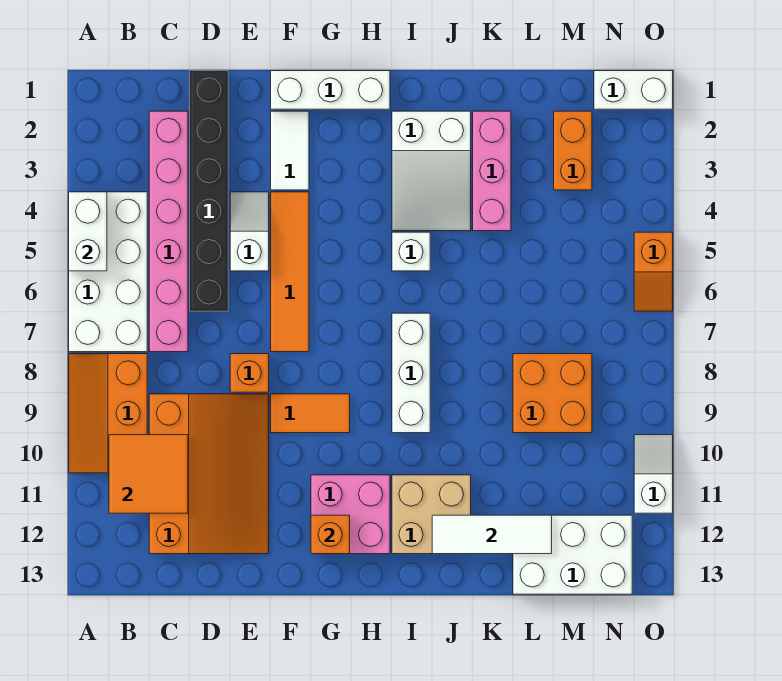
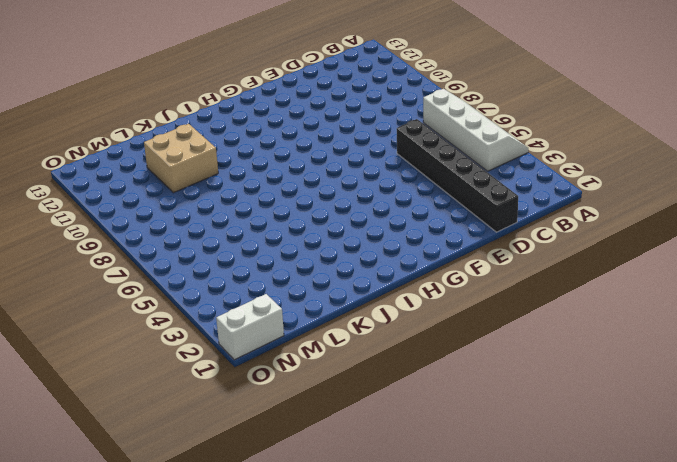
white 2x4 slope [423,89,528,171] -> white 2x4 brick [69,192,147,352]
tan 2x2 brick [144,124,218,193] -> tan 2x2 brick moved to [392,475,471,554]
none -> orange 2x3 slope [69,354,147,473]
none -> pink 1x6 brick [149,111,188,352]
none -> orange 3x4 slope [149,394,269,554]

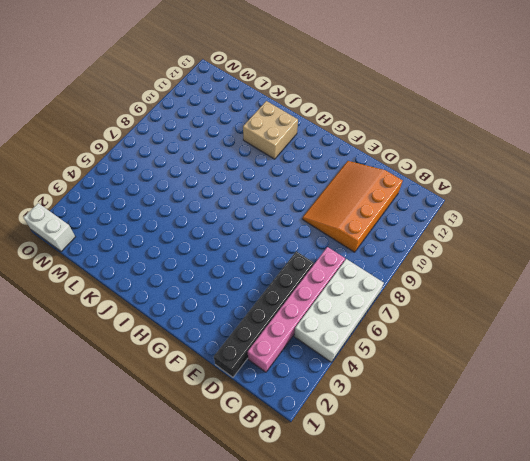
none -> orange 2x3 slope [69,354,147,473]
none -> white 1x2 slope [230,192,269,271]
none -> orange 1x1 brick [230,354,269,392]

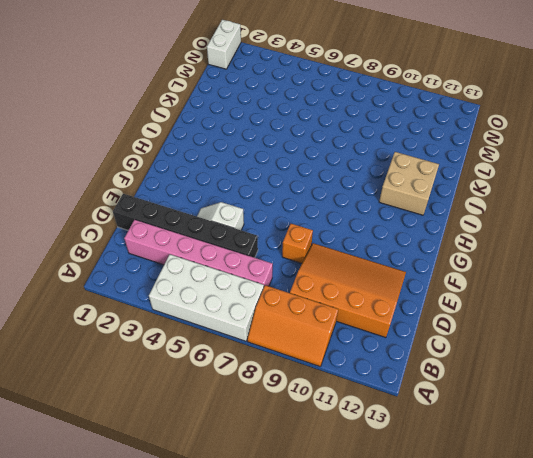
none -> white 1x3 brick [271,71,390,109]
none -> white 1x2 tile [271,111,309,190]
none -> orange 1x4 tile [271,192,309,352]

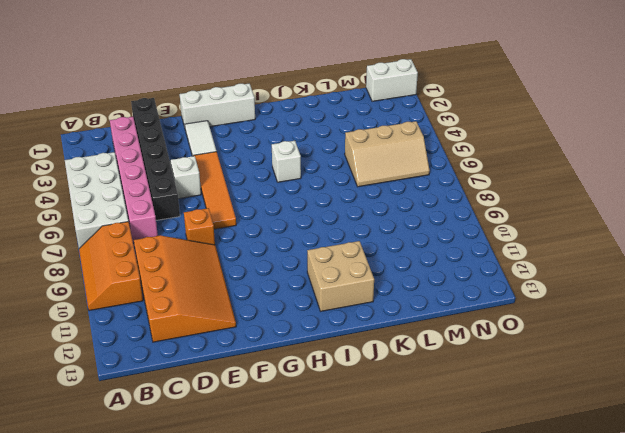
tan 2x3 slope [345,121,430,187] -> none
none -> orange 1x2 tile [271,394,350,433]
none -> pink 2x2 brick [311,475,390,554]
none -> white 2x3 slope [392,111,471,231]

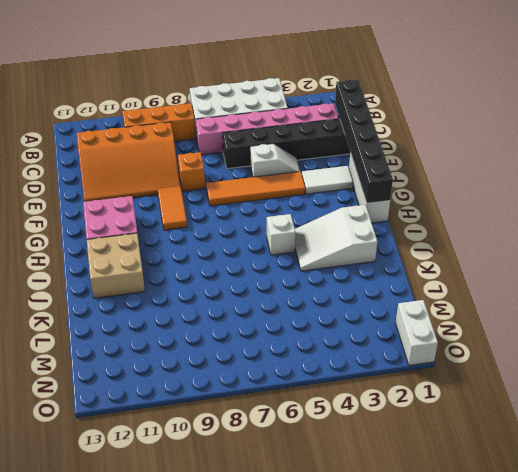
black 1x6 brick [335,79,393,203] -> none
none -> white 1x3 brick [392,313,430,433]
none -> pink 1x3 brick [473,111,511,231]
none -> orange 2x2 brick [513,354,592,433]

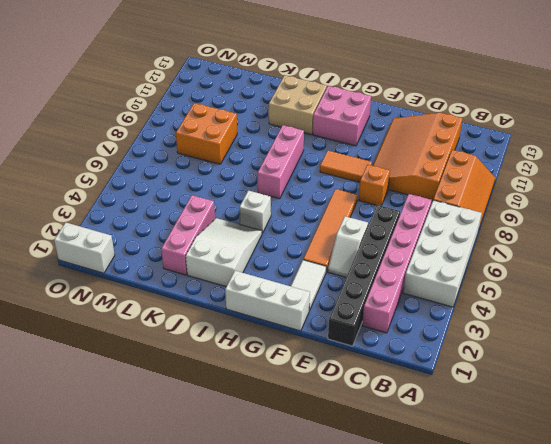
pink 1x3 brick [258,125,304,199] -> white 1x3 brick [392,313,430,433]
none -> white 2x3 brick [513,515,632,594]
none -> orange 1x2 brick [554,111,592,190]
none -> orange 1x2 slope [634,232,673,311]

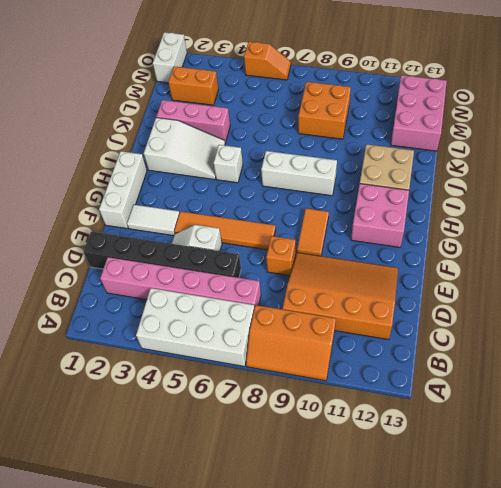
pink 2x3 brick [391,75,447,151] -> white 2x3 brick [513,515,632,594]
none -> white 1x2 slope [634,435,673,513]
none -> white 1x2 brick [69,192,107,271]
none -> orange 2x2 tile [109,435,188,513]

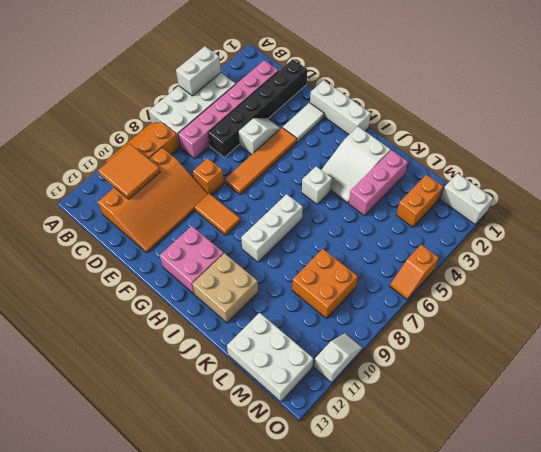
none -> orange 1x1 brick [311,515,350,554]
none -> white 1x3 tile [432,515,552,554]

